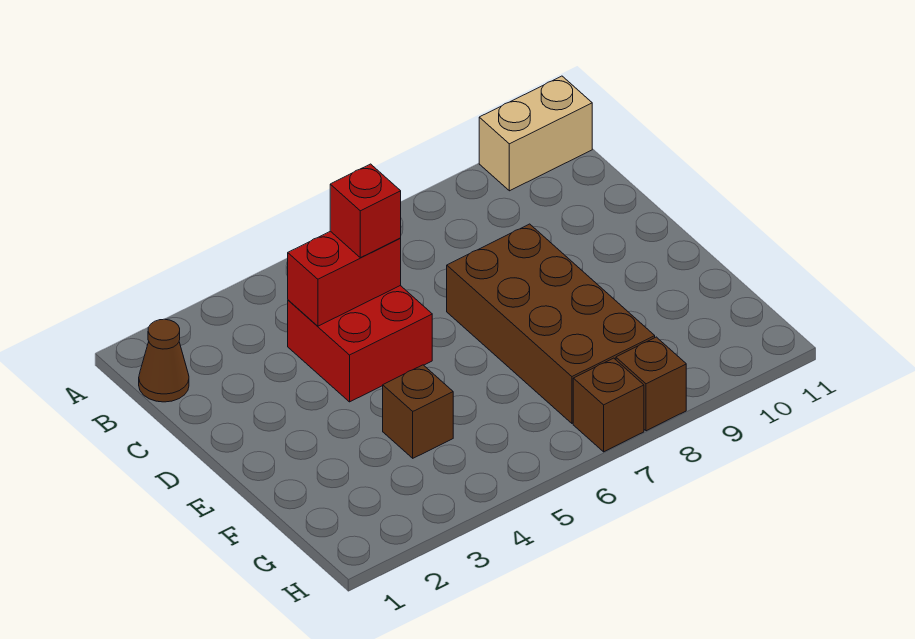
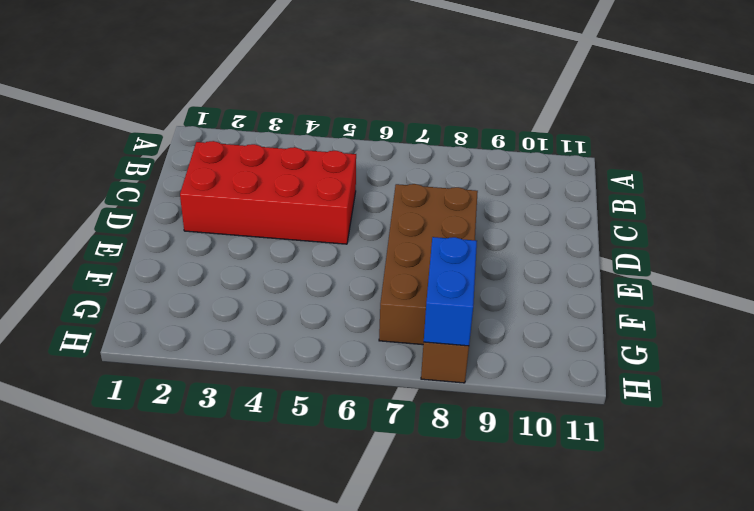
red 2x4 brick [180,141,356,244] -> red 2x2 brick [288,286,432,402]
blue 1x2 brick [424,237,477,346] -> none
none -> tan 1x2 brick [479,76,592,191]
none -> brown 1x1 cone [139,319,189,402]

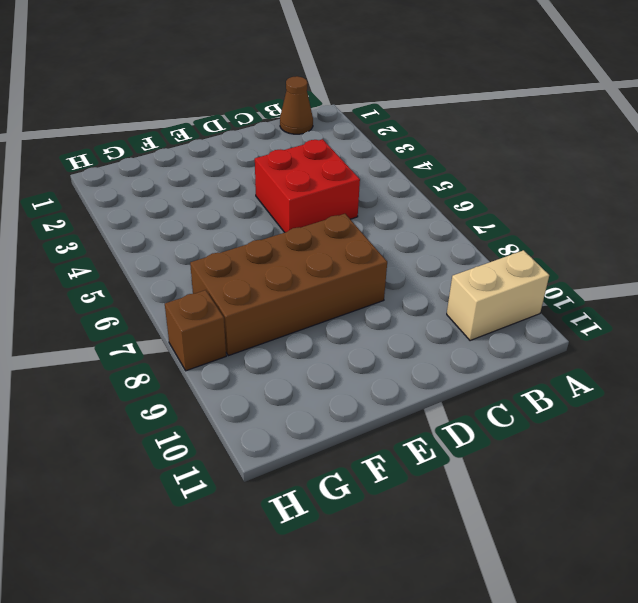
tan 1x2 brick [447,250,549,341] -> tan 1x2 brick turned to [479,76,592,191]
none -> brown 1x1 brick [383,365,453,458]
none -> brown 1x1 brick [573,358,644,452]

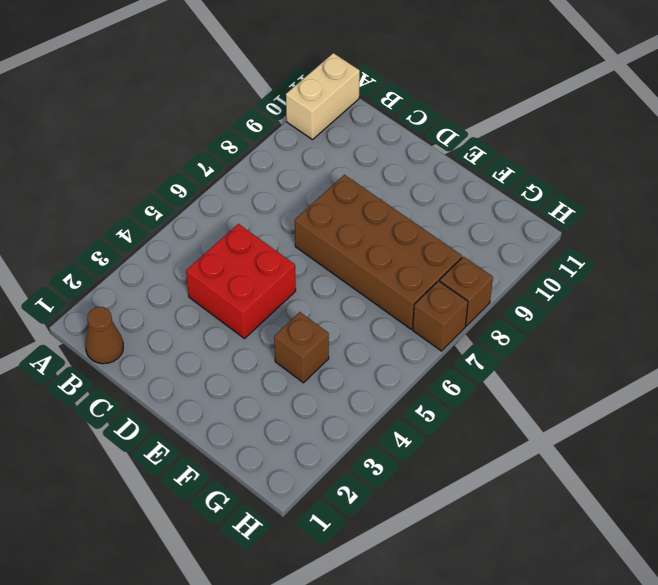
none -> red 1x2 brick [288,231,401,326]
none -> red 1x1 brick [330,164,401,258]

